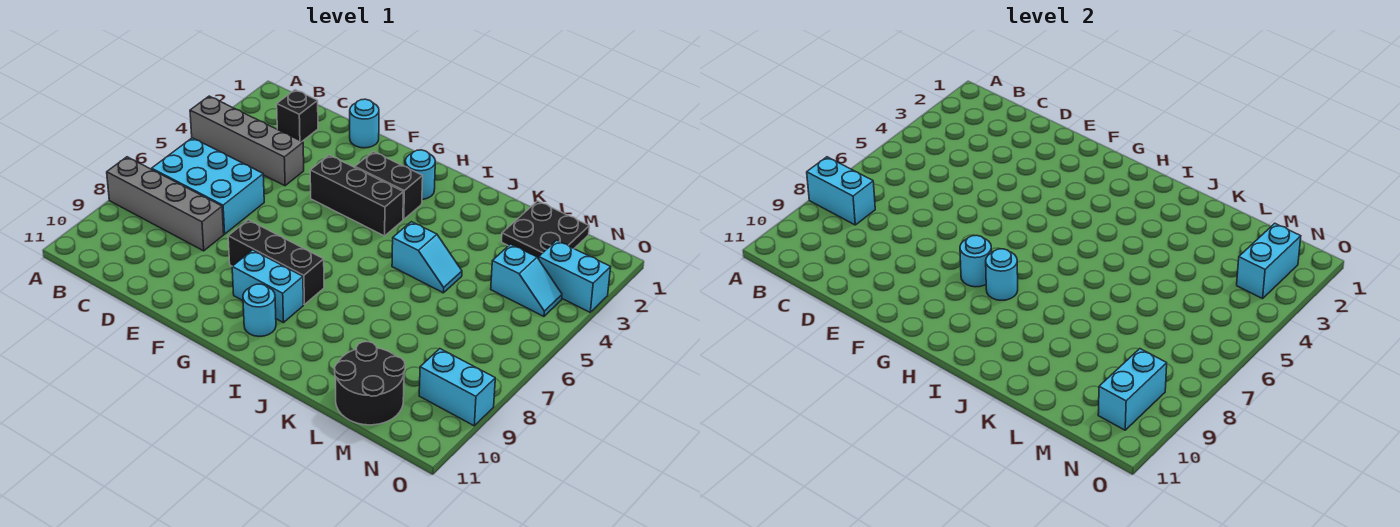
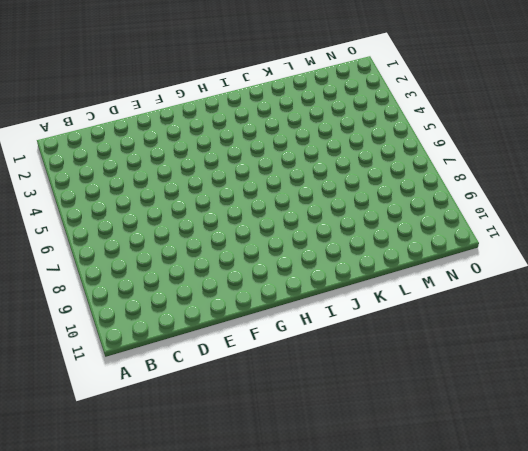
none -> grey 1x4 brick [190,96,304,186]
none -> grey 1x4 brick [107,157,224,251]
none -> cyan 2x3 brick [152,138,264,234]

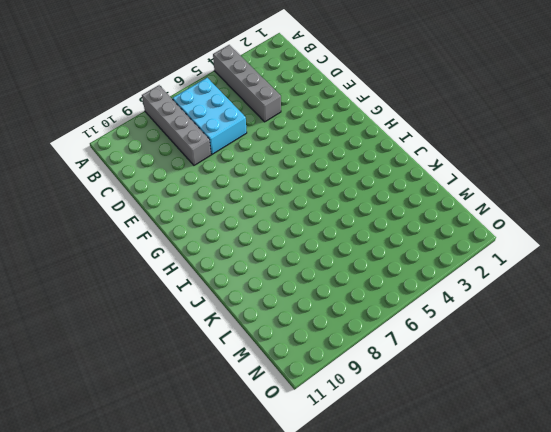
none -> black 1x1 brick [277,90,318,141]
none -> cyan 1x1 round brick [350,99,379,148]
none -> black 1x3 brick [310,155,403,236]

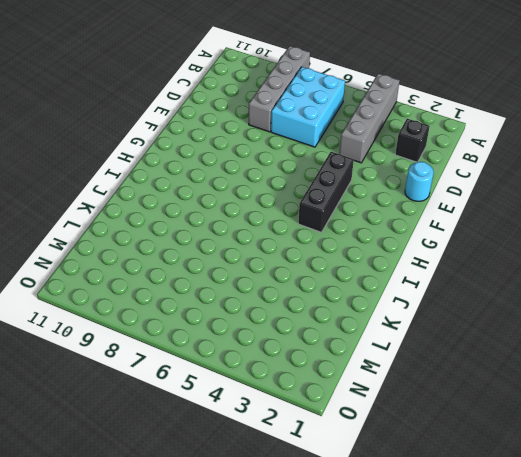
none -> black 1x3 brick [228,220,324,305]
none -> black 1x2 brick [355,152,423,219]
none -> cyan 1x2 brick [232,250,303,323]

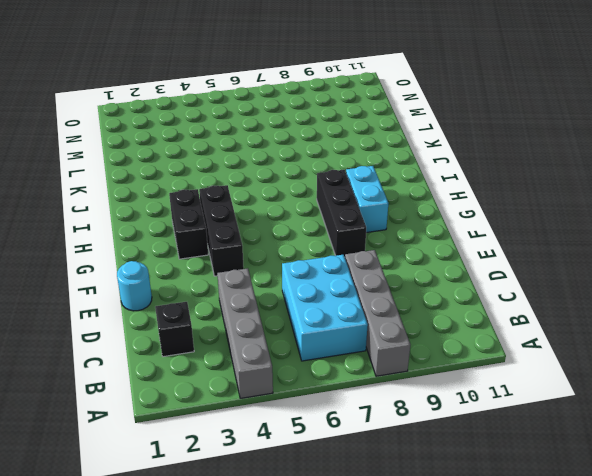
none -> cyan 1x1 round brick [405,150,435,199]
none -> cyan 1x1 round brick [243,284,276,336]
none -> cyan 1x2 slope [392,222,462,293]

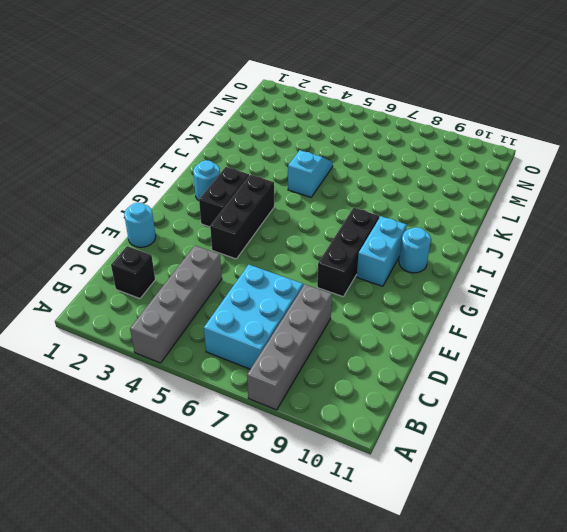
none -> black 2x2 plate [502,201,589,259]
none -> black 2x2 round brick [335,342,405,425]
none -> cyan 1x2 slope [491,244,562,316]

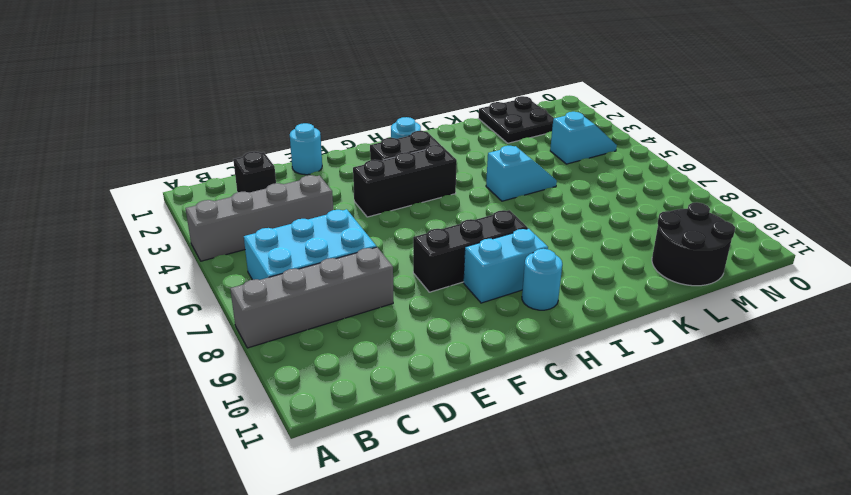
none -> cyan 1x2 brick [539,240,611,312]
none -> cyan 1x2 brick [419,349,495,426]
none -> cyan 1x2 brick [807,157,875,225]

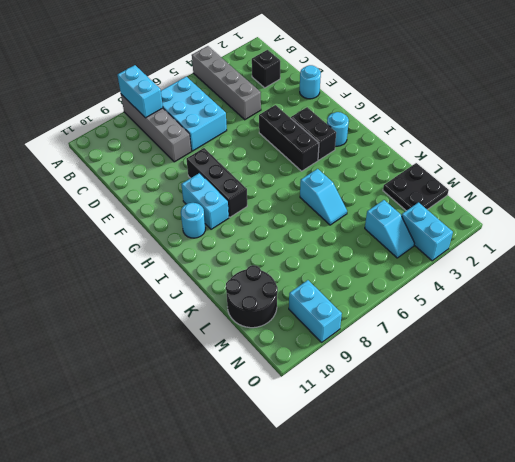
none -> cyan 1x1 round brick [960,236,992,287]
none -> cyan 1x1 round brick [986,249,1018,300]
none -> cyan 1x2 brick [1237,223,1301,299]

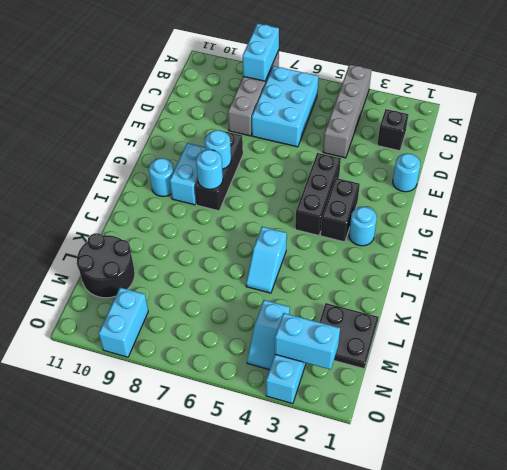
none -> cyan 1x2 brick [1098,349,1167,430]

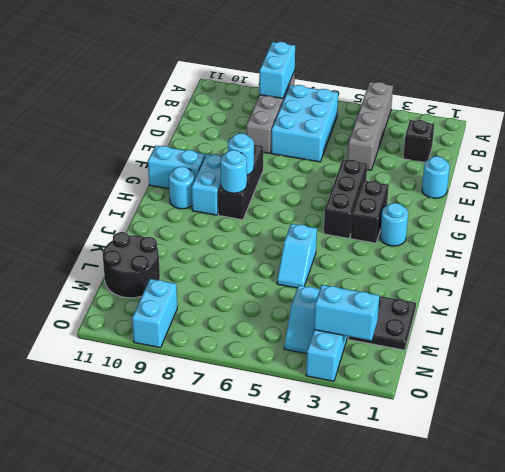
cyan 1x2 brick [148,146,205,189] -> cyan 1x2 brick moved to [1098,349,1167,430]

